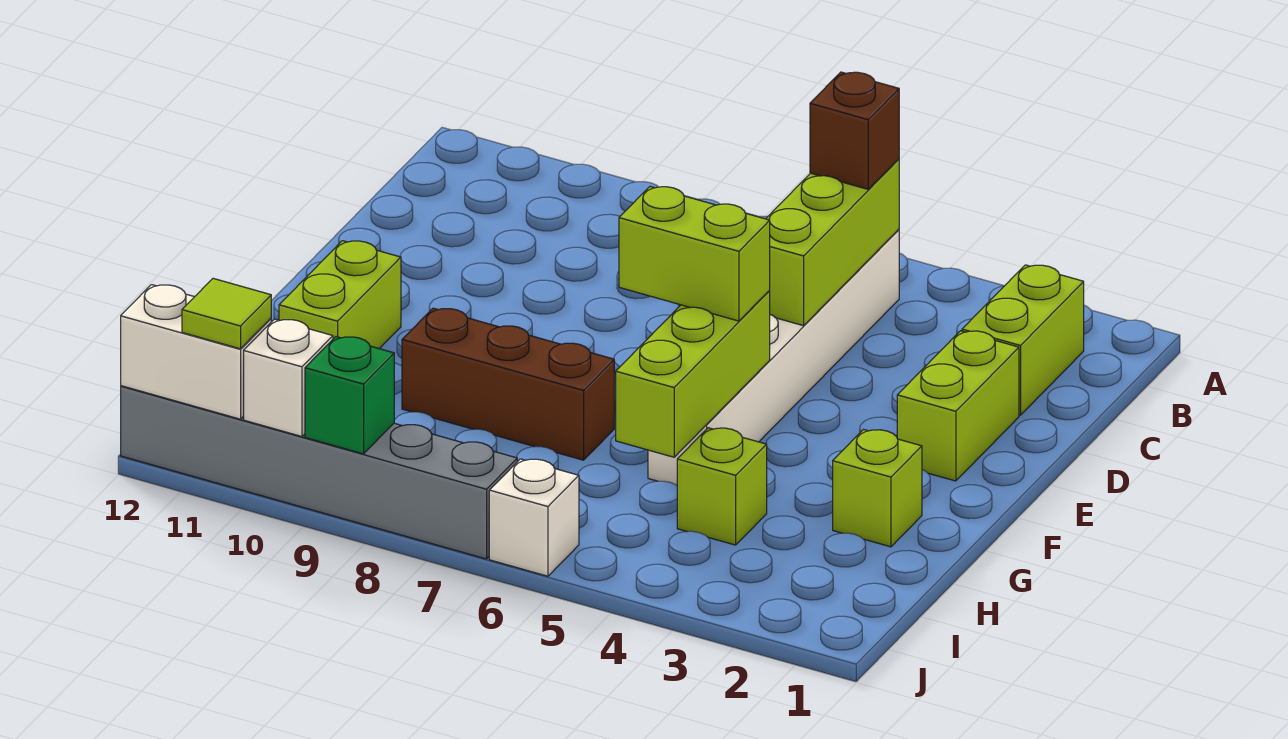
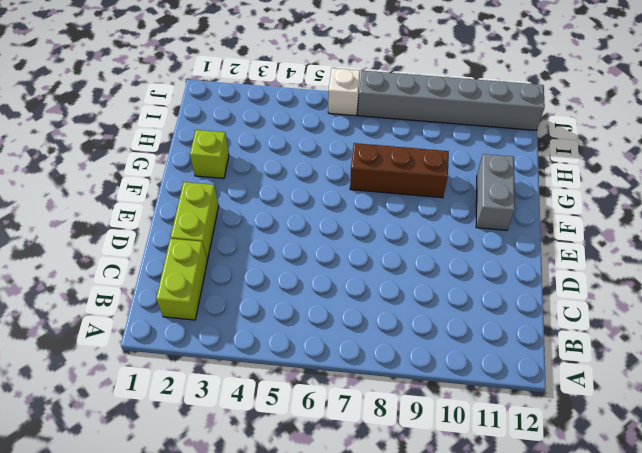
grey 1x2 brick [476,154,515,230] -> lime 1x2 brick [279,241,401,349]
none -> white 1x6 brick [648,229,899,485]
none -> lime 1x1 brick [677,428,767,545]
none -> lime 1x3 brick [766,159,899,326]

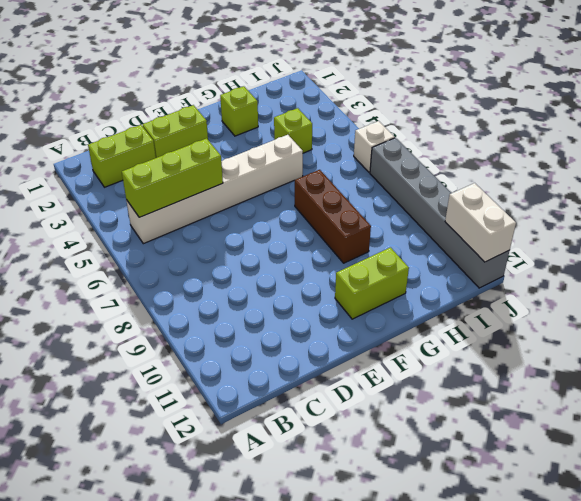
none -> lime 1x3 brick [616,290,770,457]
none -> green 1x1 brick [305,337,394,454]
none -> white 1x1 brick [244,319,333,437]

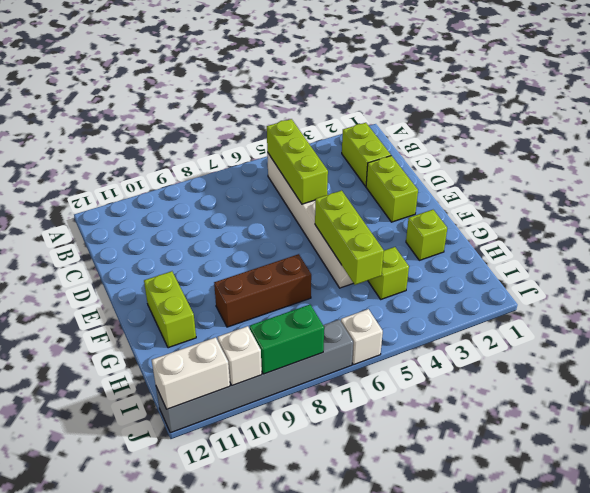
green 1x2 brick [250,304,324,374] -> green 1x1 brick [305,337,394,454]
none -> brown 1x1 brick [810,72,899,189]
none -> lime 1x2 brick [619,187,770,321]
none -> lime 1x1 tile [182,278,271,349]

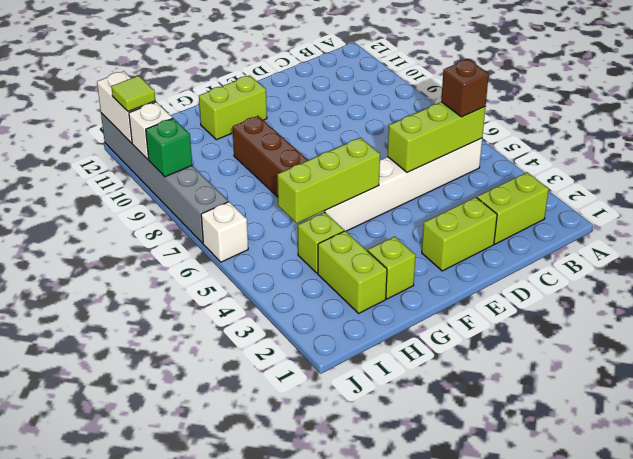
lime 1x2 brick [318,231,387,313] -> lime 1x2 brick moved to [619,187,770,321]

